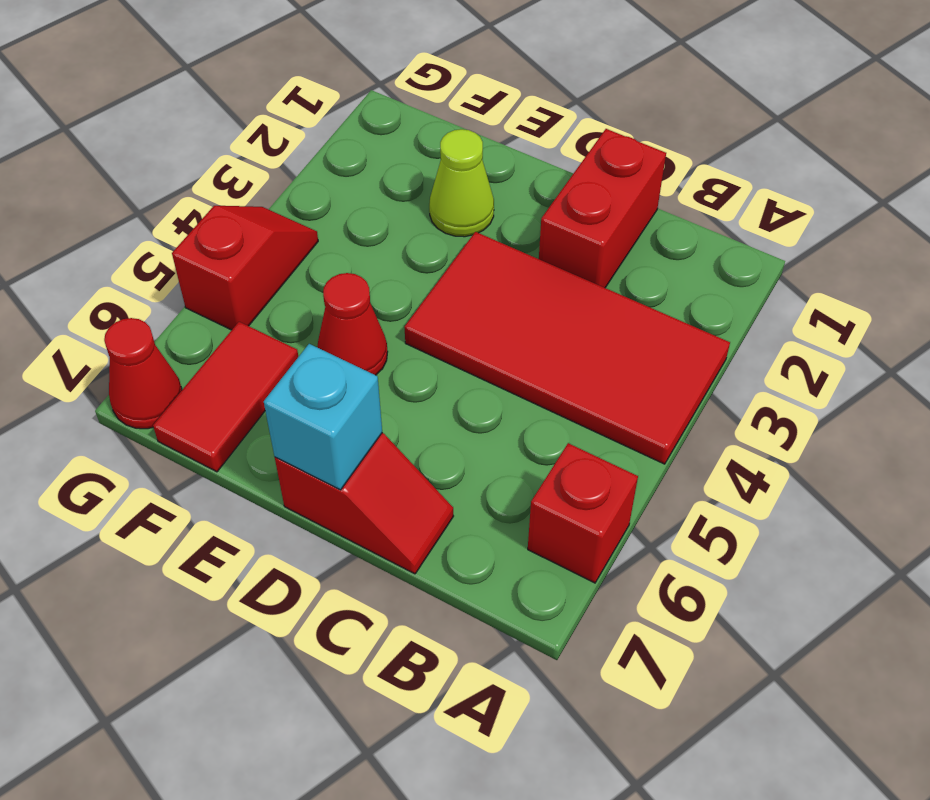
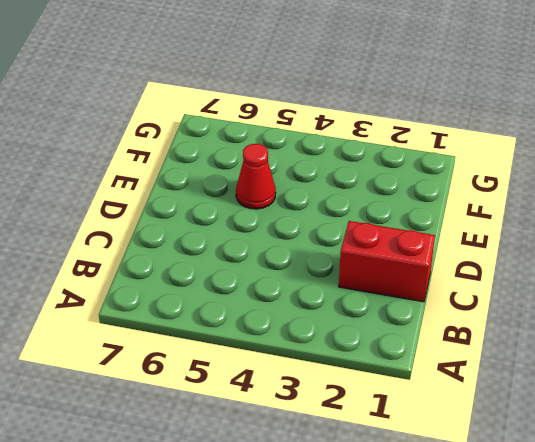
none -> red 2x4 tile [404,232,730,464]
none -> red 1x1 brick [528,443,638,583]

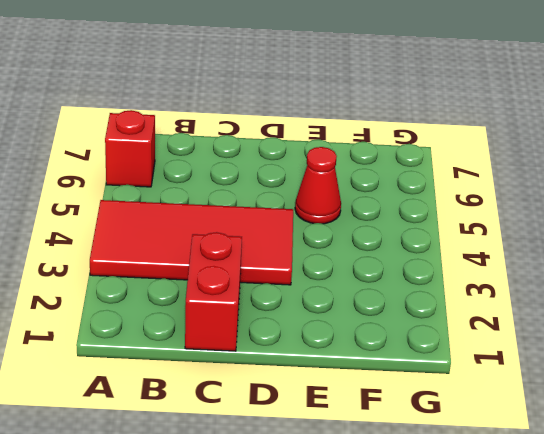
none -> red 1x2 slope [275,433,453,574]
none -> lime 1x1 cone [429,129,494,237]

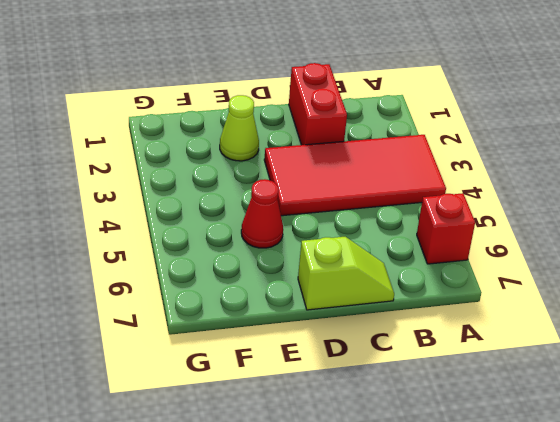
lime 1x2 slope [298,237,394,310] -> red 1x2 slope [275,433,453,574]
none -> red 1x2 tile [153,322,298,472]
none -> red 1x2 slope [172,206,318,330]

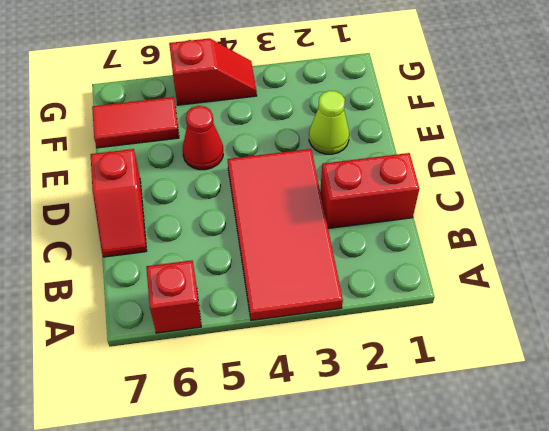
none -> red 1x1 cone [104,318,182,429]
none -> cyan 1x1 brick [264,344,382,490]

